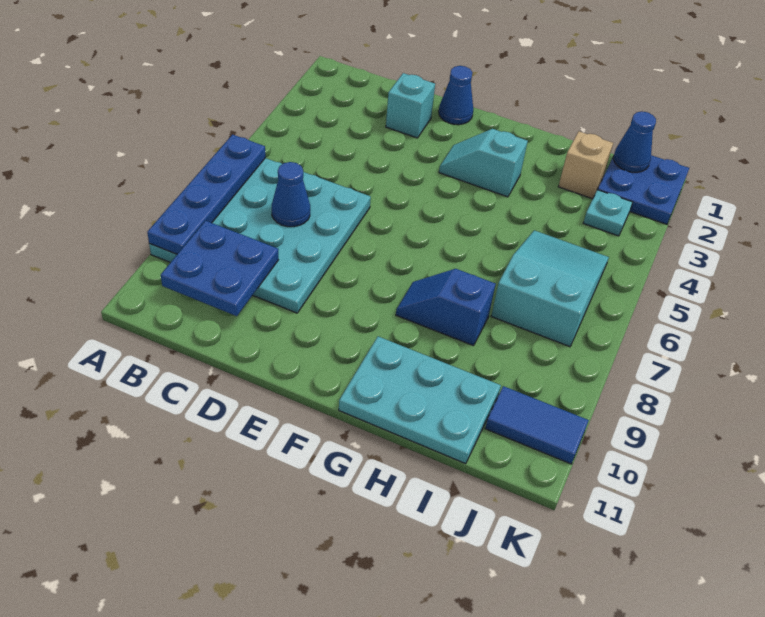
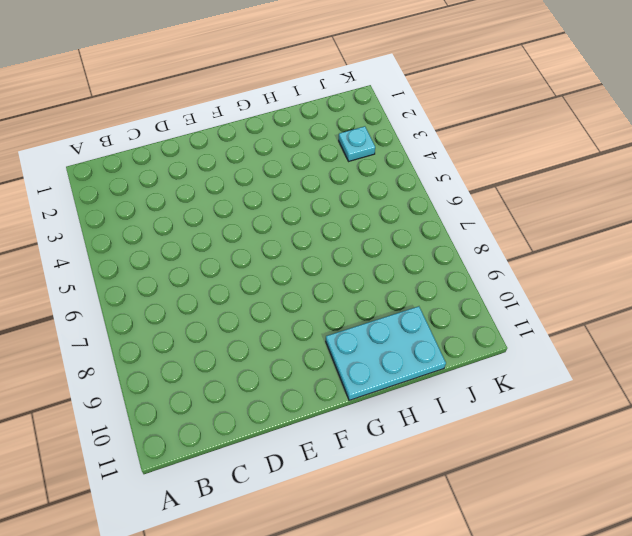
none -> cyan 4x4 plate [149,158,371,313]
none -> cyan 1x1 brick [386,73,435,138]
none -> blue 1x1 cone [439,66,473,125]

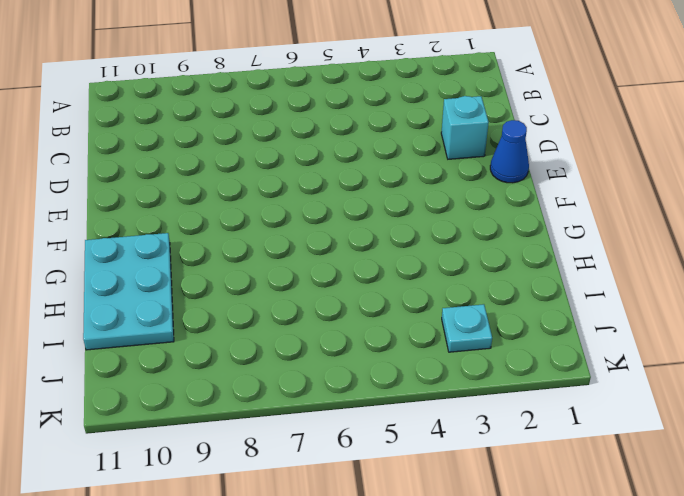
none -> cyan 4x4 plate [149,158,371,313]
none -> cyan 1x2 slope [439,129,528,197]
none -> blue 1x2 slope [396,269,495,346]

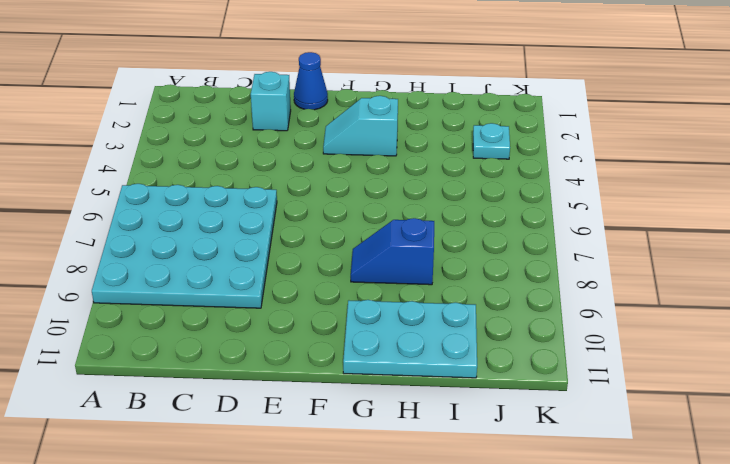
none -> tan 1x1 brick [558,131,613,199]
none -> cyan 2x3 slope [491,230,609,347]
none -> blue 2x2 plate [598,155,689,224]

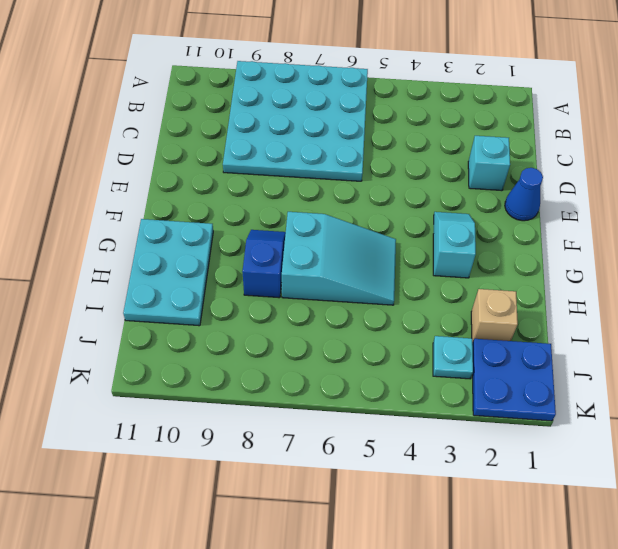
cyan 2x3 slope [282,212,396,305] -> cyan 2x3 slope moved to [491,230,609,347]
none -> blue 1x2 tile [485,386,589,464]
none -> blue 1x4 plate [147,135,265,254]
none -> blue 2x2 plate [161,221,278,316]

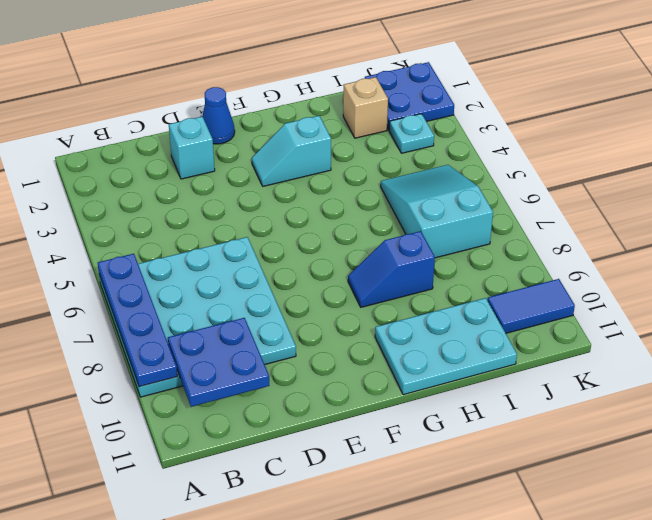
none -> blue 1x1 cone [272,162,310,227]
none -> blue 1x1 cone [613,111,656,172]

